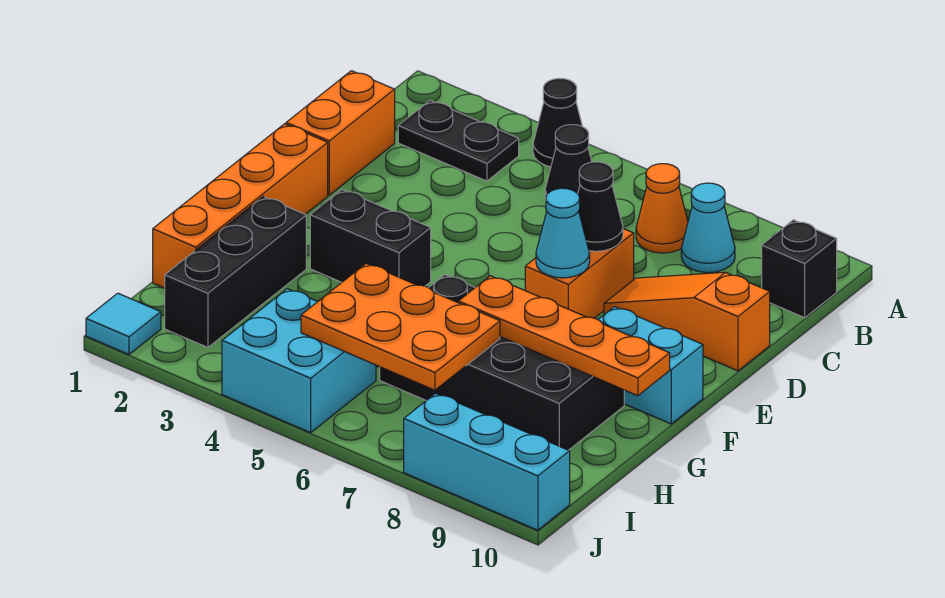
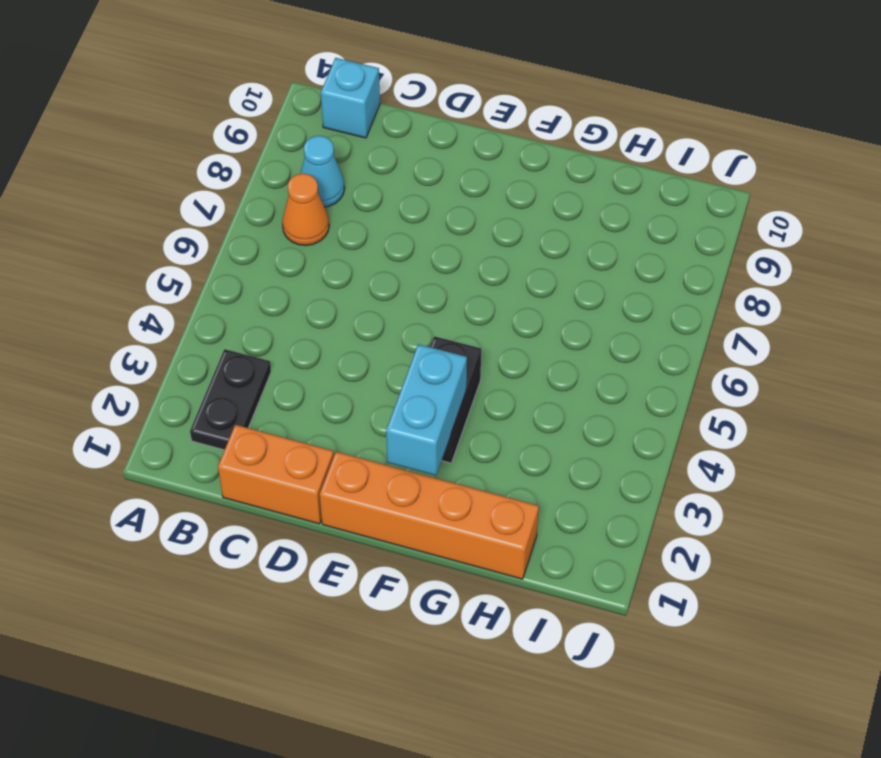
cyan 1x1 brick [321,58,380,138] -> black 1x1 brick [762,220,837,318]
cyan 1x2 brick [386,344,467,476] -> cyan 1x2 brick moved to [598,307,703,424]
none -> black 1x1 cone [533,78,582,167]
none -> black 1x1 cone [545,125,592,199]
none -> orange 1x2 brick [525,229,634,318]

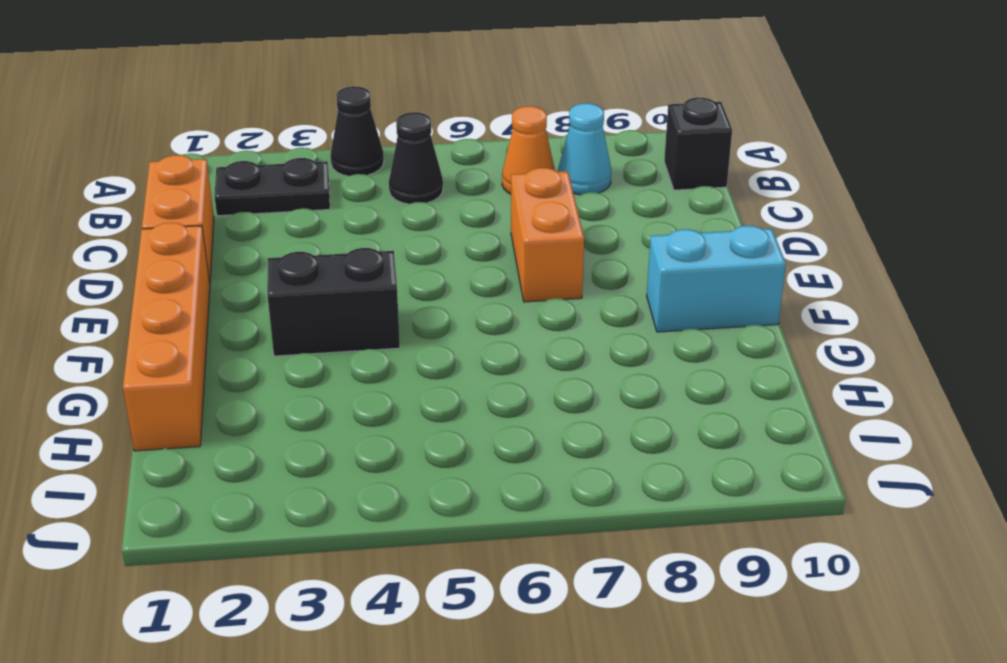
none -> orange 1x3 slope [604,272,770,371]
none -> black 1x3 brick [165,197,306,348]
none -> black 2x4 brick [380,275,624,450]

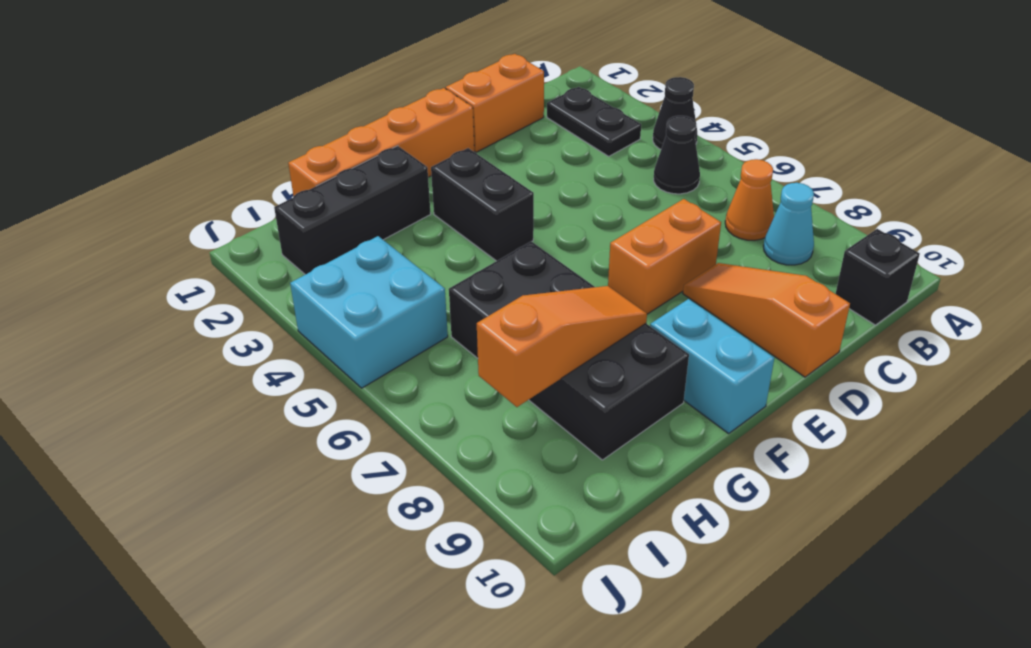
orange 1x3 slope [477,286,647,407] -> orange 1x4 plate [458,276,670,396]
none -> cyan 1x1 tile [86,293,161,354]
none -> cyan 1x3 brick [404,393,570,530]
none -> black 1x1 cone [578,162,623,251]

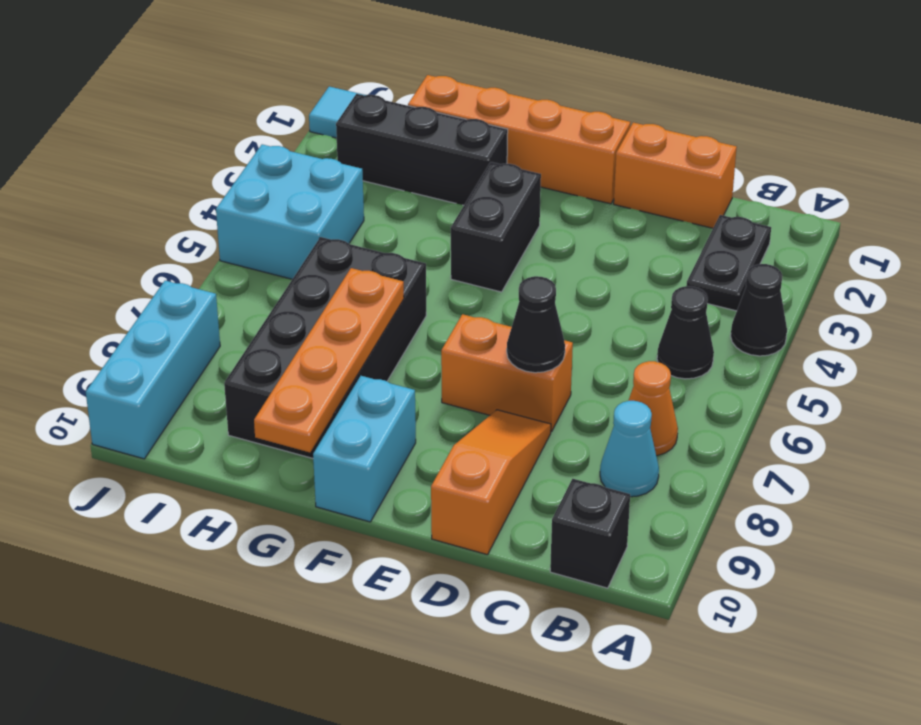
none -> cyan 1x1 cone [536,188,590,278]
none -> orange 2x3 plate [301,263,500,390]

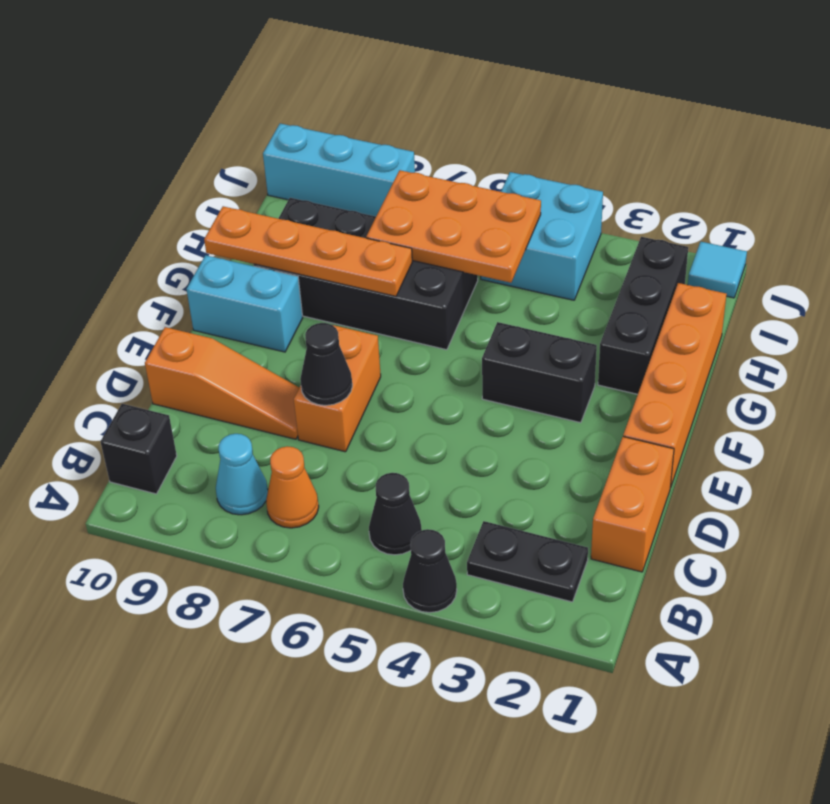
none -> cyan 1x1 cone [536,188,590,278]

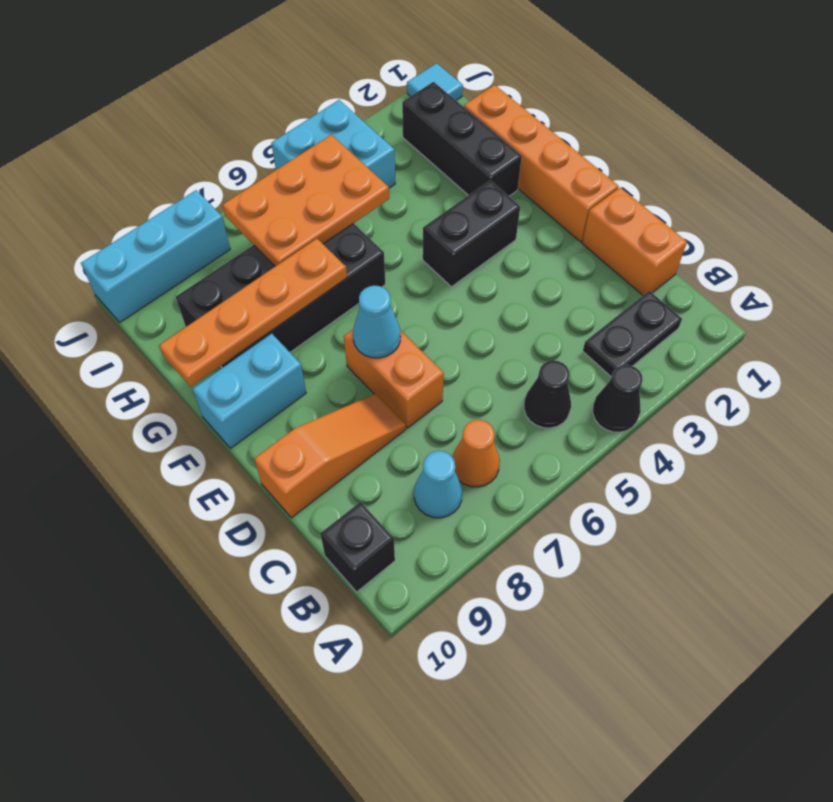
none -> black 1x1 cone [578,162,623,251]

